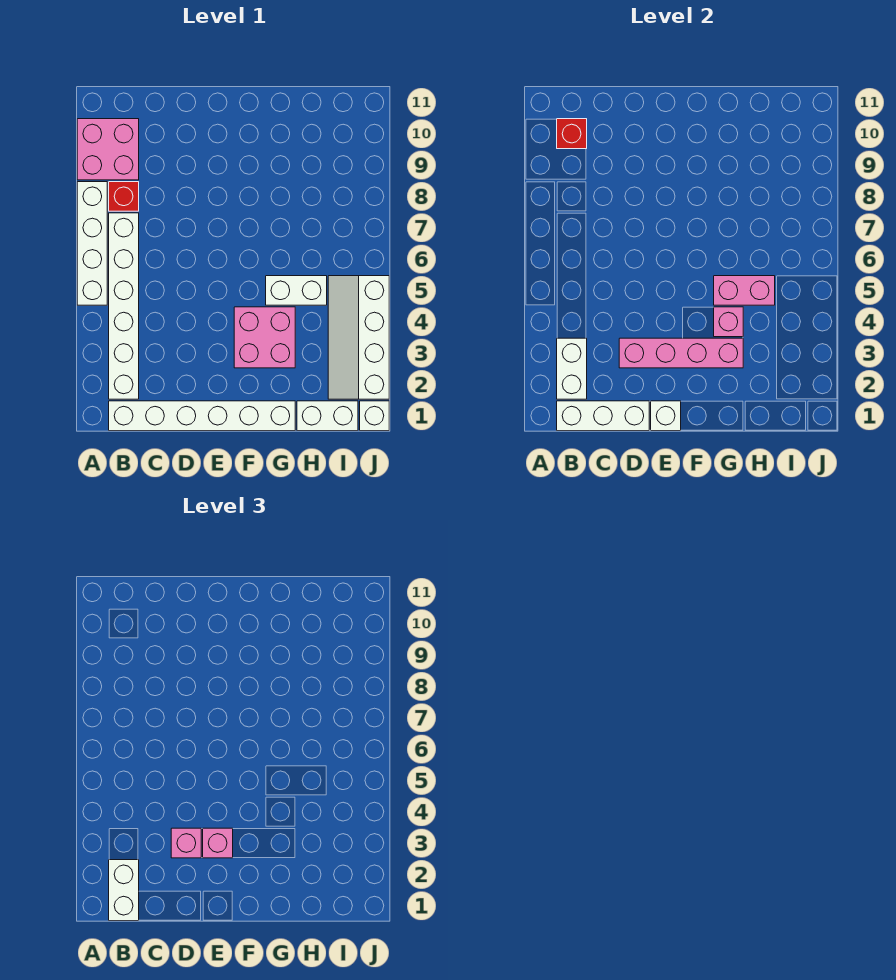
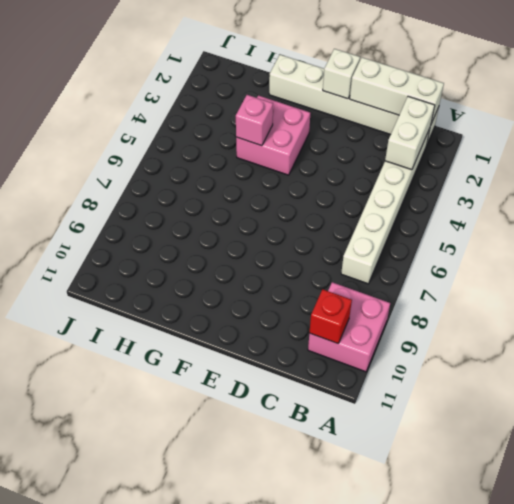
none -> white 1x4 brick [77,182,107,305]
none -> red 1x1 brick [109,182,139,211]
none -> white 1x2 brick [266,276,327,305]

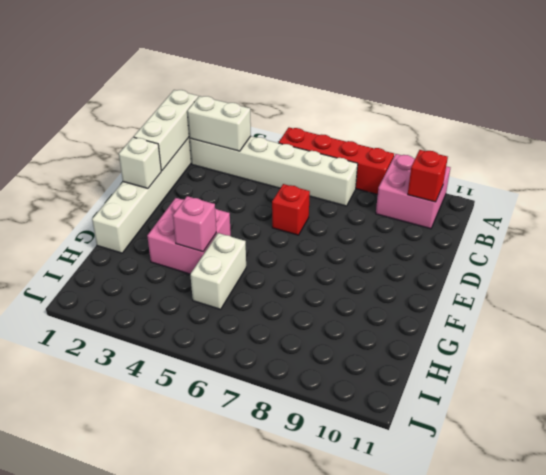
red 1x4 brick [279,128,394,194] -> white 1x4 brick [77,182,107,305]
red 1x1 brick [272,184,310,235] -> red 1x1 brick moved to [109,182,139,211]
none -> white 1x2 brick [297,401,358,431]
none -> white 2x4 slope [328,276,389,399]
none -> white 1x1 brick [360,401,389,431]

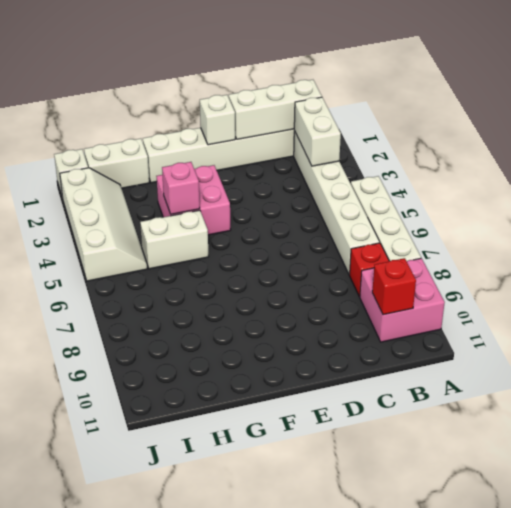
none -> pink 1x4 brick [619,338,743,368]
none -> pink 1x2 brick [714,276,775,305]
none -> white 1x2 brick [109,860,139,921]

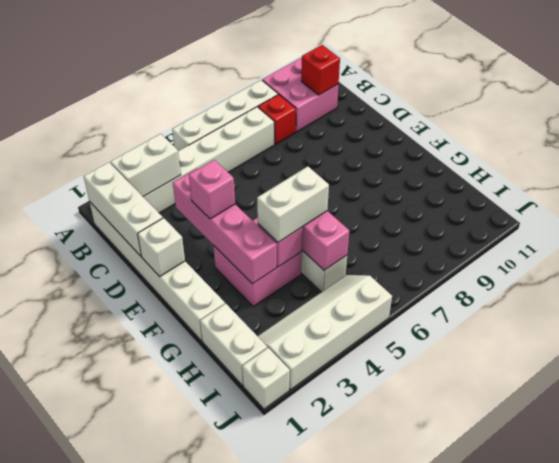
white 1x2 brick [257,166,329,242] -> white 1x2 brick moved to [109,860,139,921]
none -> pink 1x1 brick [171,828,201,858]

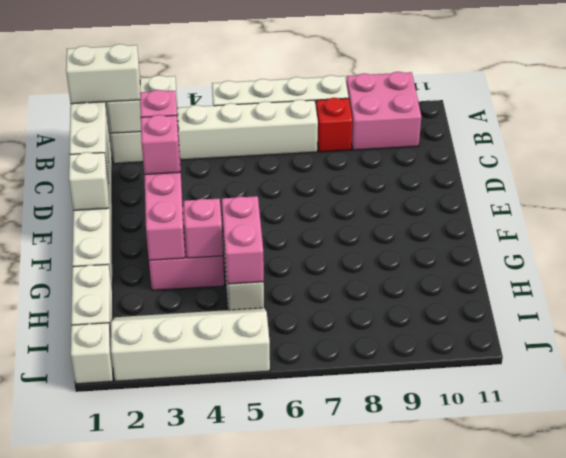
none -> red 1x1 brick [557,119,587,149]

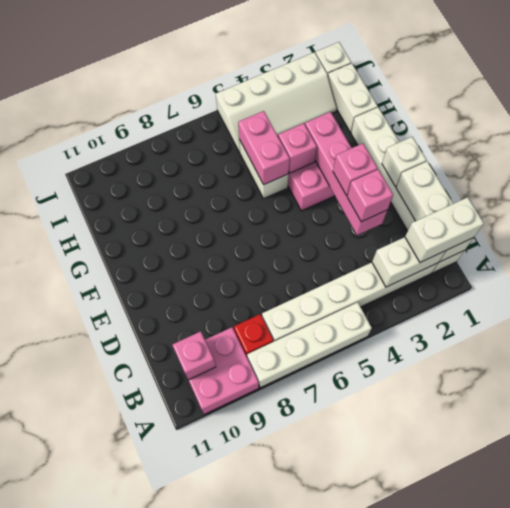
pink 1x1 brick [172,331,216,380] -> red 1x1 brick [557,119,587,149]

